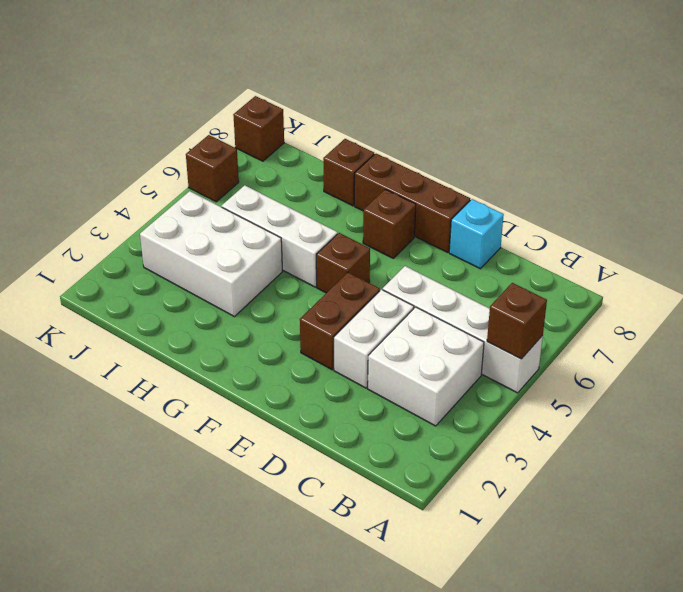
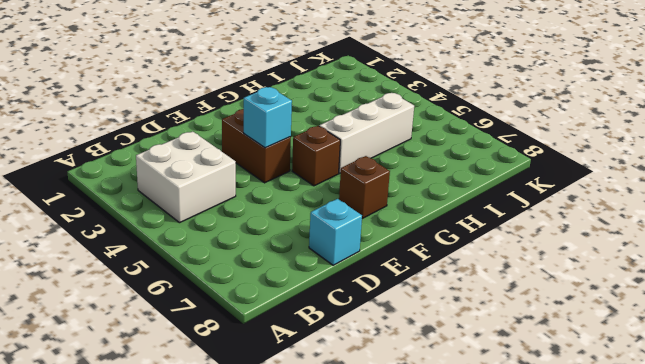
cyan 1x1 brick [244,87,292,148] -> none
none -> white 1x4 brick [383,266,543,393]
none -> white 1x2 brick [334,290,414,388]
none -> brown 1x3 brick [354,154,470,252]

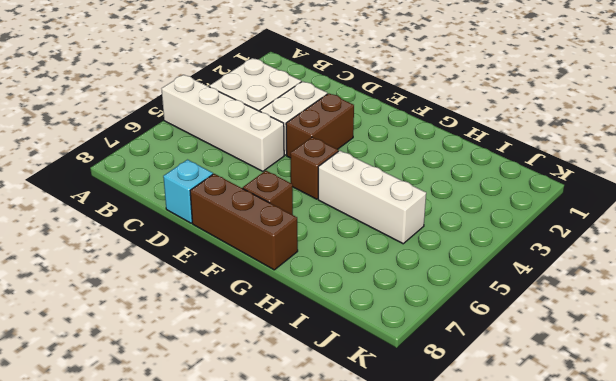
none -> white 2x3 brick [140,191,282,317]
none -> brown 1x1 brick [323,139,374,206]
none -> brown 1x1 brick [186,135,239,202]

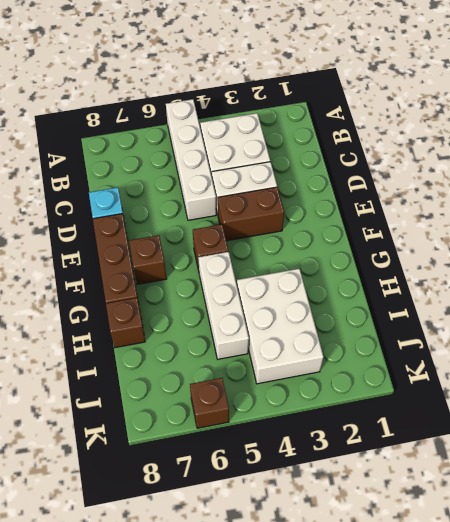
none -> brown 1x1 brick [233,96,284,161]
none -> brown 1x1 brick [487,283,547,359]

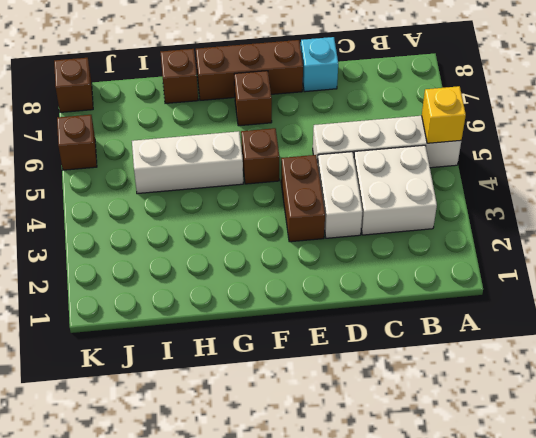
yellow 1x1 brick [422,86,466,143] -> brown 1x1 brick [487,283,547,359]
none -> white 2x3 brick [140,191,282,317]

